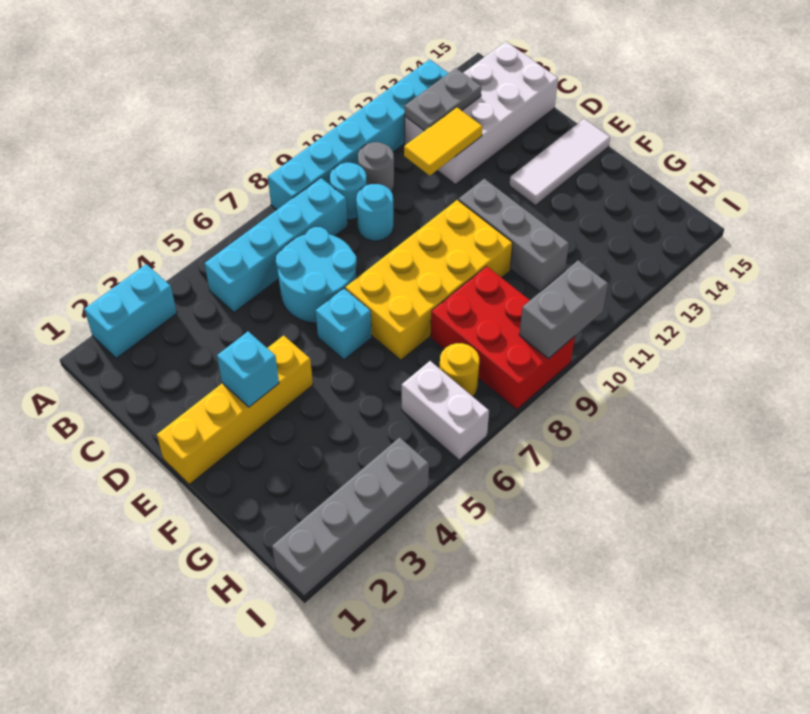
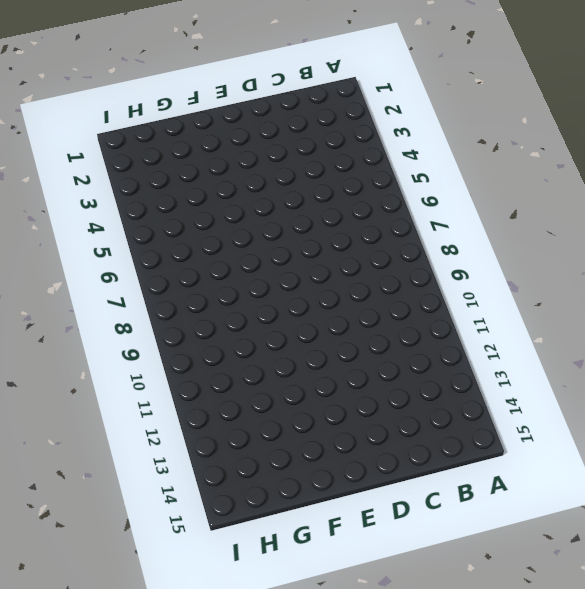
none -> cyan 1x2 brick [84,264,177,359]
none -> cyan 1x6 brick [268,59,448,210]
none -> cyan 1x4 brick [205,178,347,312]

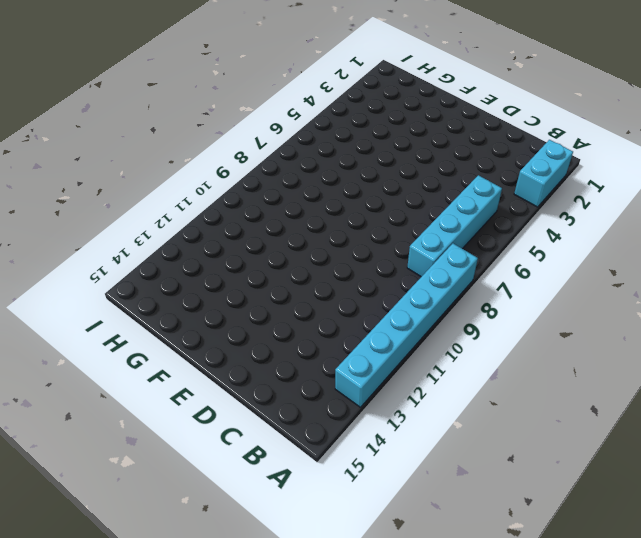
none -> cyan 1x1 round brick [330,163,367,220]
none -> grey 1x1 round brick [358,142,394,192]
none -> white 2x4 brick [405,42,558,185]

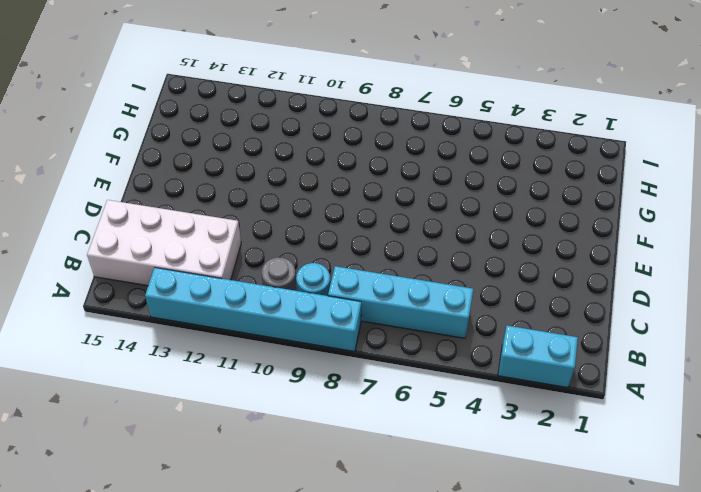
none -> cyan 2x2 round brick [276,227,357,323]
none -> cyan 1x1 round brick [356,184,393,241]
none -> yellow 1x4 brick [157,335,313,485]

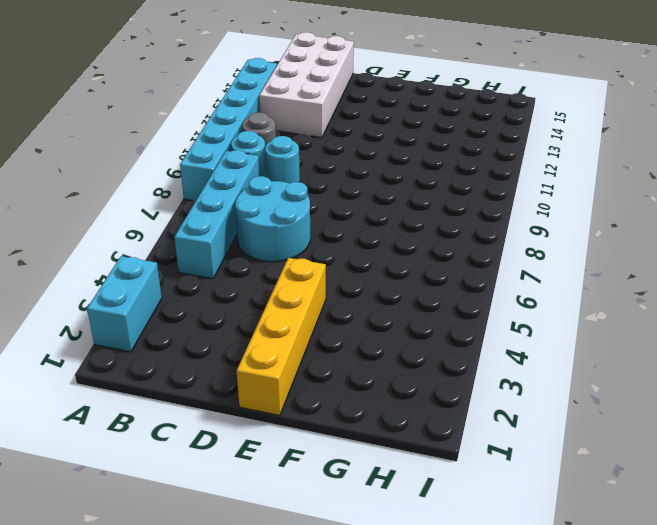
none -> cyan 1x1 brick [316,288,372,360]
none -> yellow 2x4 brick [345,200,513,360]
none -> grey 1x3 brick [459,179,569,292]

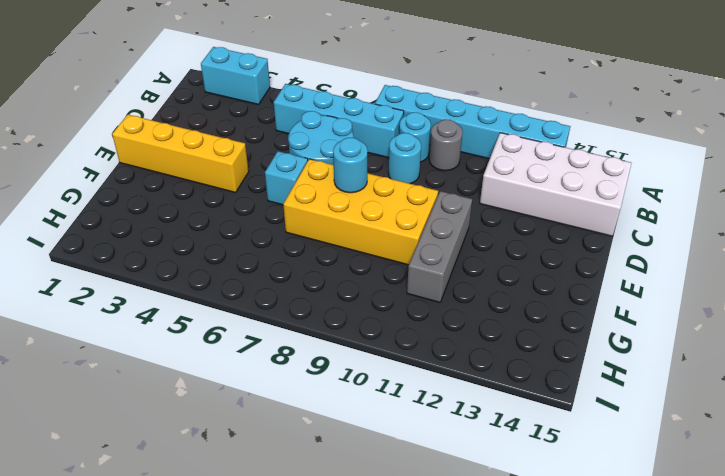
cyan 1x1 round brick [333,138,368,193] -> none
none -> white 1x3 tile [509,119,610,206]
none -> red 2x3 brick [431,266,575,410]
none -> white 1x2 brick [402,361,489,460]

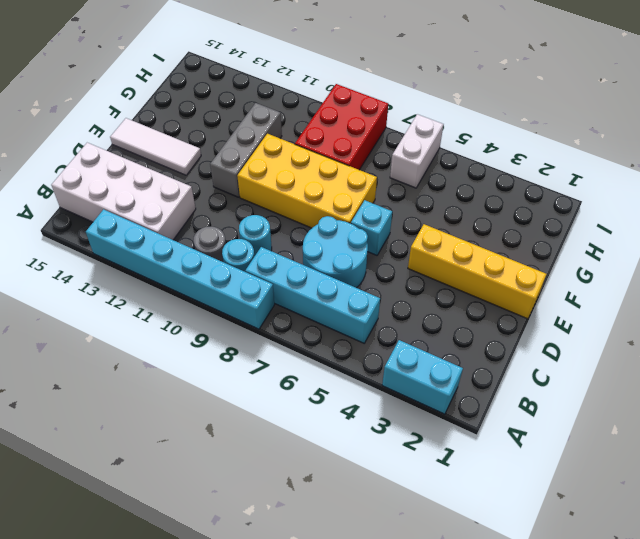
none -> yellow 1x1 round brick [440,343,479,396]
none -> grey 1x4 brick [272,438,429,596]
none -> grey 1x2 plate [405,68,481,131]

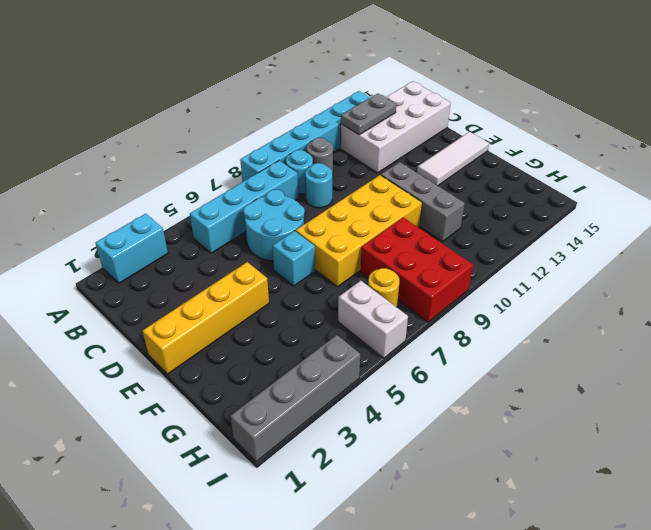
none -> yellow 1x2 tile [404,107,483,176]
none -> cyan 1x1 brick [217,332,279,407]
none -> grey 1x2 brick [519,261,608,359]

